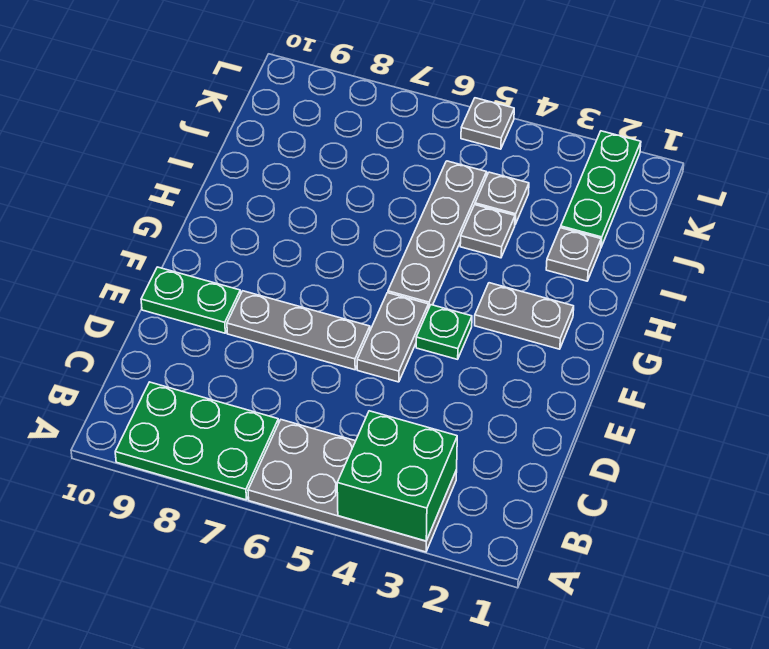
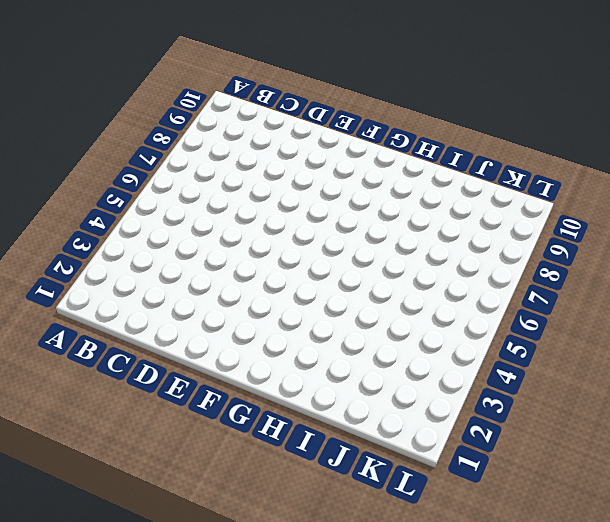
none -> grey 2x4 plate [248,420,457,552]
none -> green 2x3 plate [115,382,279,500]
none -> grey 1x2 plate [357,293,428,382]

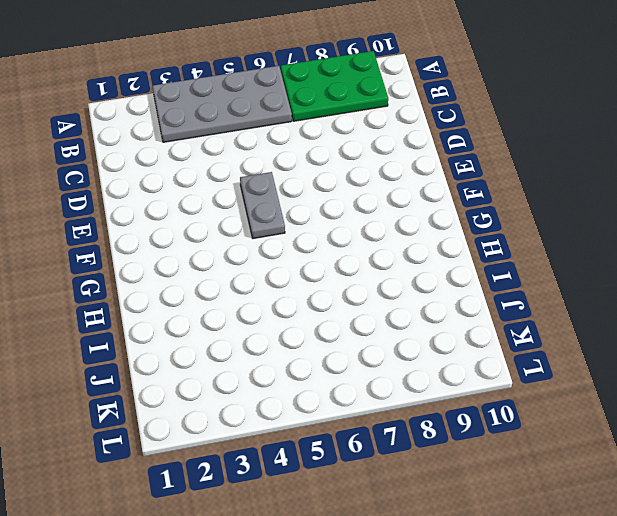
none -> grey 1x3 plate [227,291,370,370]
none -> green 1x2 plate [141,267,241,333]
none -> green 1x1 plate [416,305,472,359]

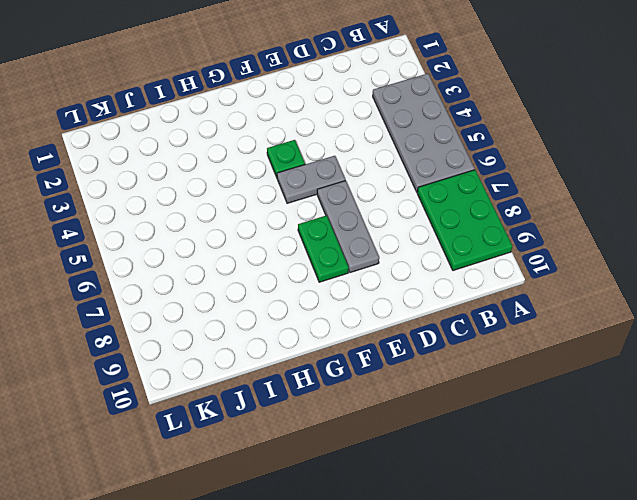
green 1x2 plate [298,215,349,282] -> green 1x2 plate moved to [141,267,241,333]
none -> grey 1x2 plate [475,283,574,349]
none -> grey 1x4 plate [388,161,487,309]
none -> grey 1x1 plate [546,228,601,281]

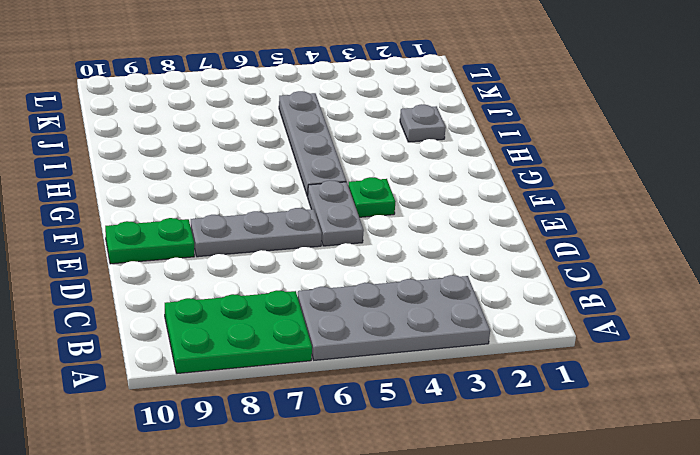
none -> grey 1x2 plate [475,283,574,349]
none -> grey 1x1 plate [460,205,515,258]
none -> green 1x3 plate [561,131,641,247]

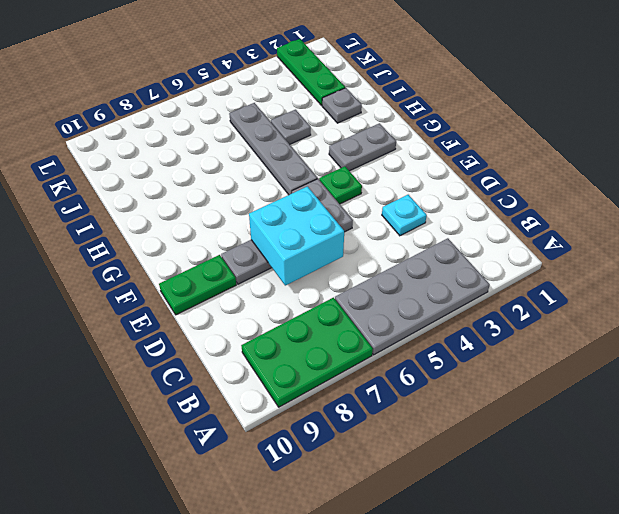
cyan 1x1 plate [382,195,427,236] -> none
cyan 2x2 brick [249,186,344,285] -> none
none -> grey 1x1 plate [475,172,529,224]
none -> grey 1x1 plate [461,98,514,149]
none -> green 2x2 brick [337,411,457,541]

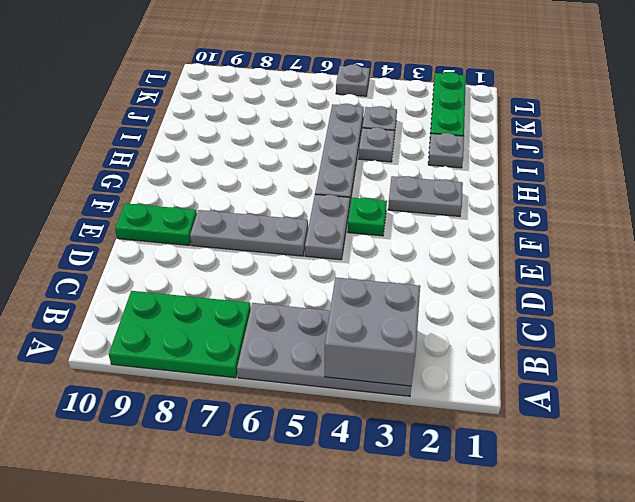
grey 2x2 brick [325,278,420,386] -> green 2x2 brick [337,411,457,541]

